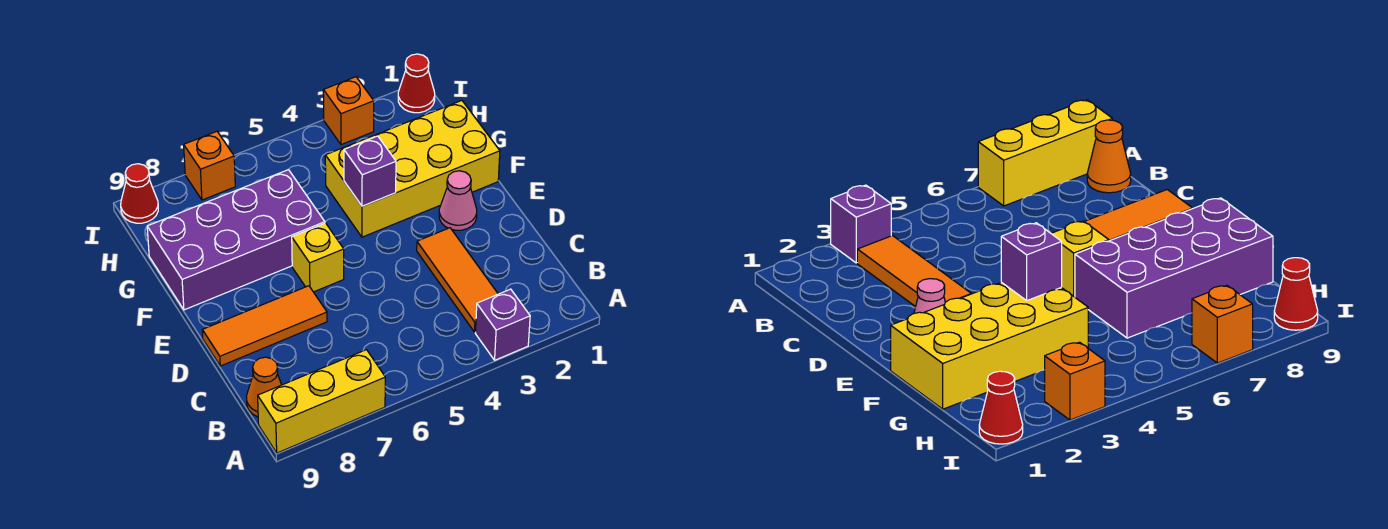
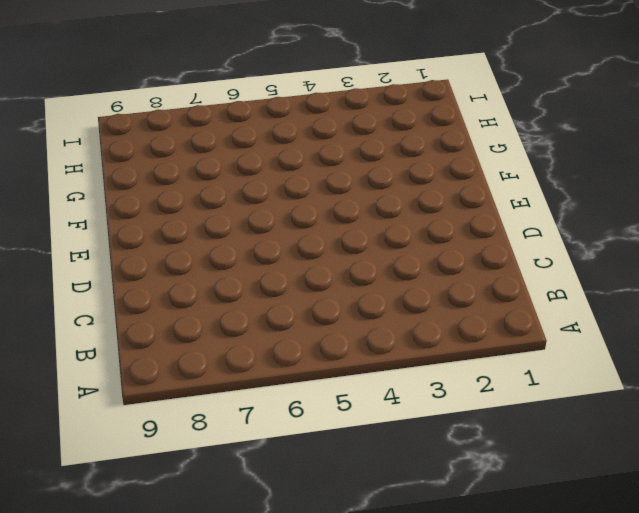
none -> purple 1x1 brick [475,289,530,360]
none -> yellow 1x3 brick [258,350,385,453]
none -> orange 1x3 tile [417,228,498,332]

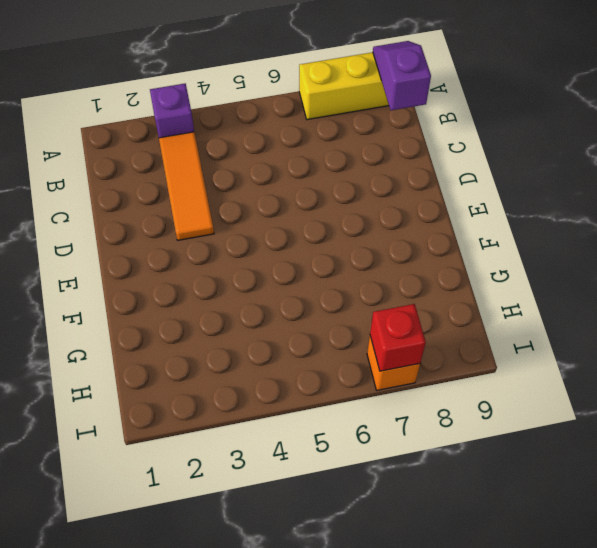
purple 1x2 slope [373,41,431,110] -> none
red 1x1 brick [370,304,426,371] -> none
none -> orange 1x1 cone [247,357,281,417]
none -> orange 1x3 tile [202,286,327,366]
none -> pink 1x1 cone [439,171,477,230]

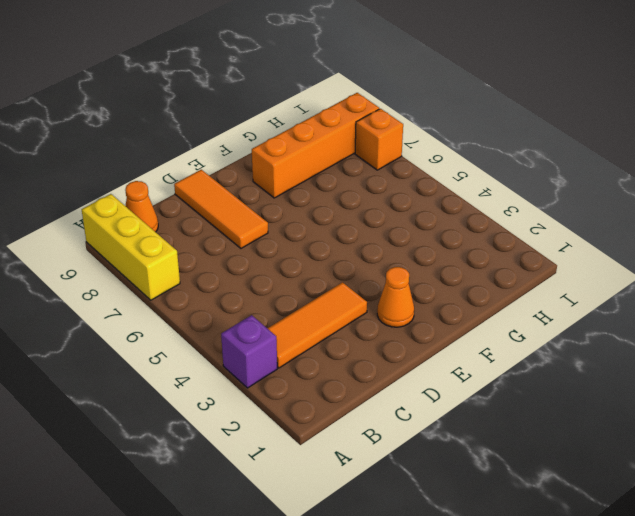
orange 1x1 cone [377,267,414,327] -> pink 1x1 cone [439,171,477,230]
orange 1x4 brick [252,93,379,198] -> purple 2x4 brick [147,170,325,310]
none -> yellow 1x1 brick [292,223,344,292]
none -> yellow 2x4 brick [325,101,500,237]
none -> red 1x1 cone [398,54,435,113]

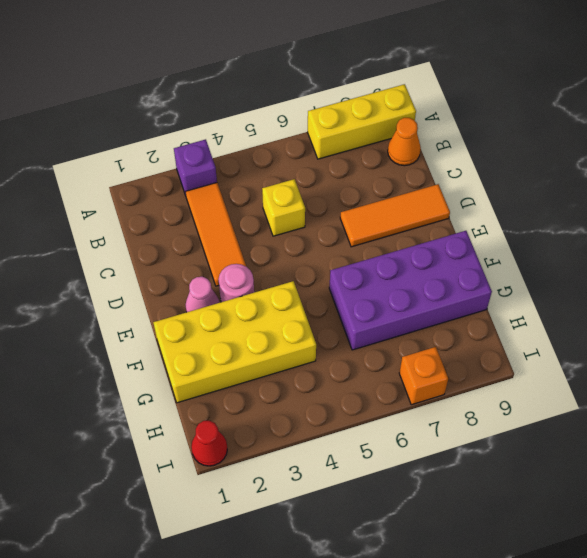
yellow 1x1 brick [262,179,305,236] -> yellow 1x1 brick moved to [292,223,344,292]
pink 1x1 round brick [218,264,254,302] -> none
none -> orange 1x1 brick [323,77,374,145]
none -> red 1x1 cone [121,164,158,223]
none -> purple 1x1 brick [344,136,396,206]

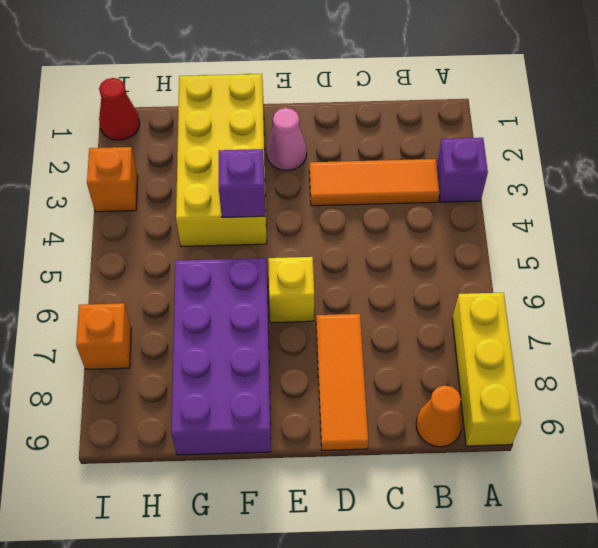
none -> red 1x1 cone [121,164,158,223]

